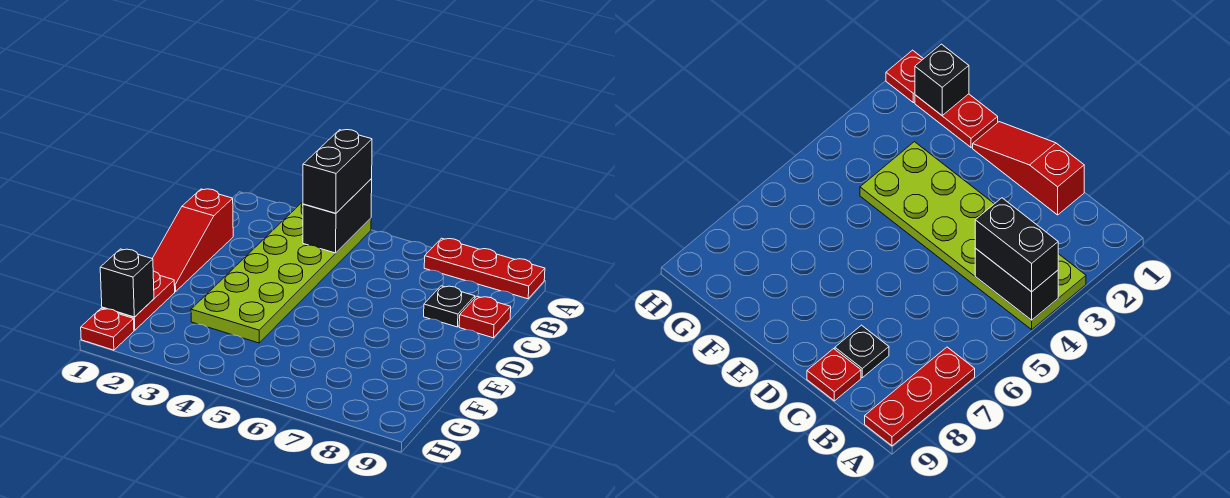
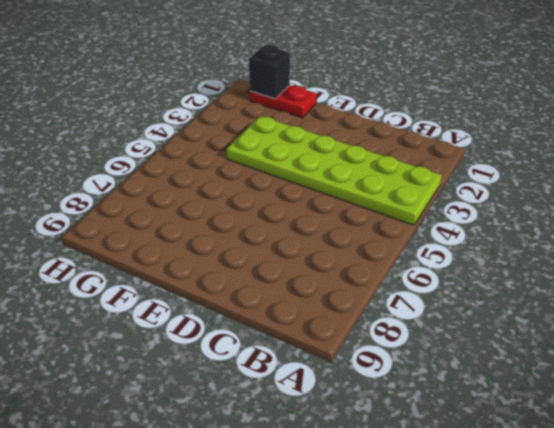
none -> red 1x3 plate [424,238,545,299]
none -> red 1x3 slope [152,189,233,292]

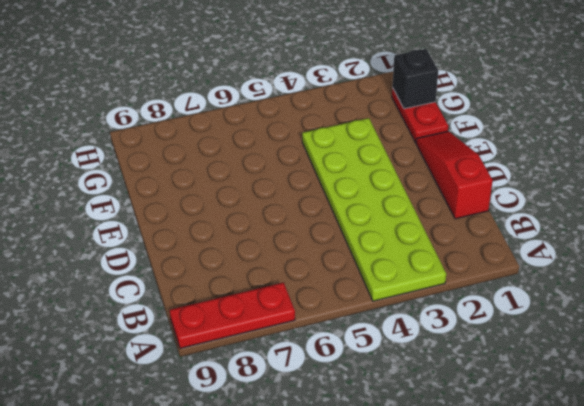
none -> black 1x1 plate [424,286,475,327]
none -> red 1x1 plate [459,296,511,338]

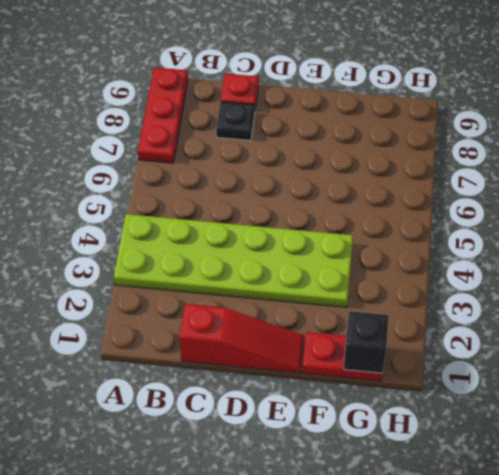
none -> red 1x1 plate [81,309,134,350]
none -> black 1x2 brick [303,179,372,253]

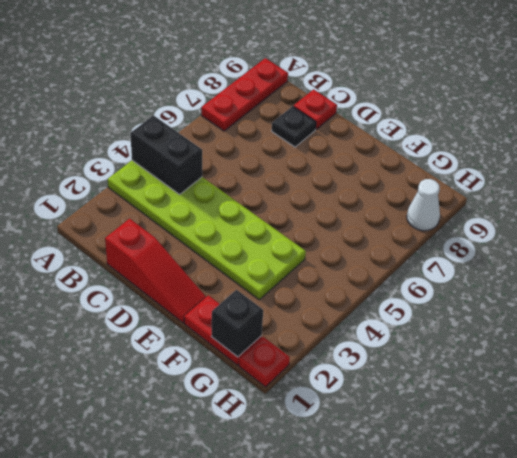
white 1x1 cone [407,179,440,231] -> none
none -> black 1x2 brick [303,130,372,213]

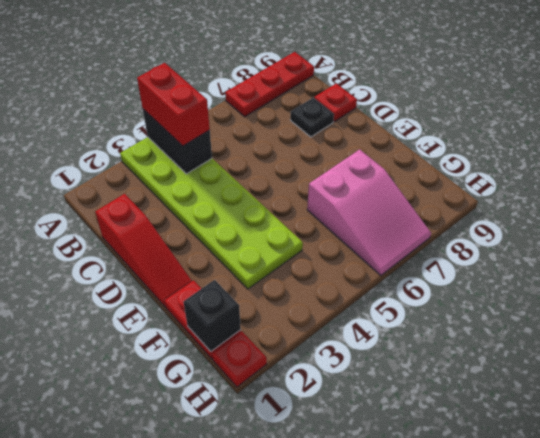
red 1x2 brick [137,63,210,146] -> black 1x2 brick [303,130,372,213]
pink 2x3 slope [307,149,431,275] -> none

